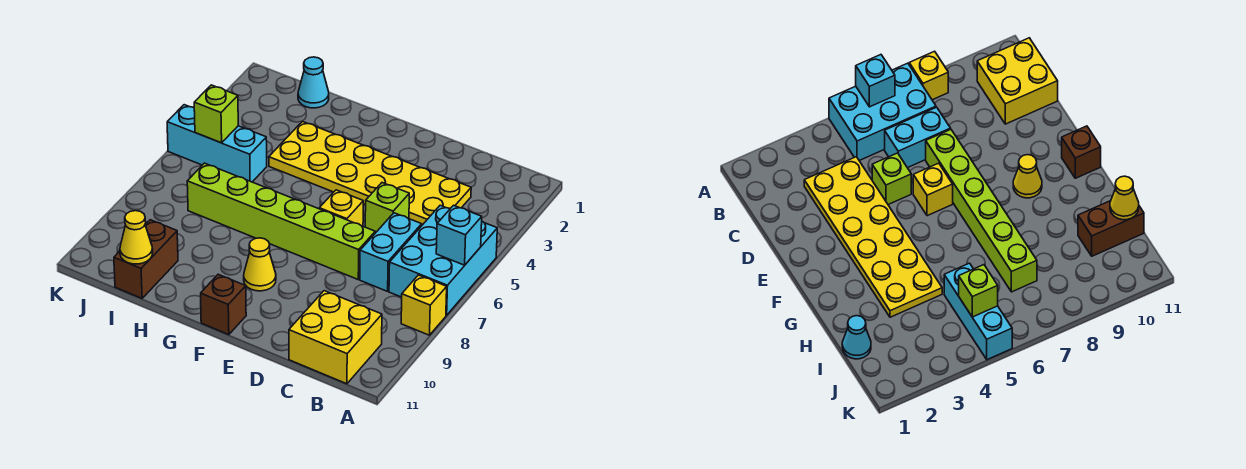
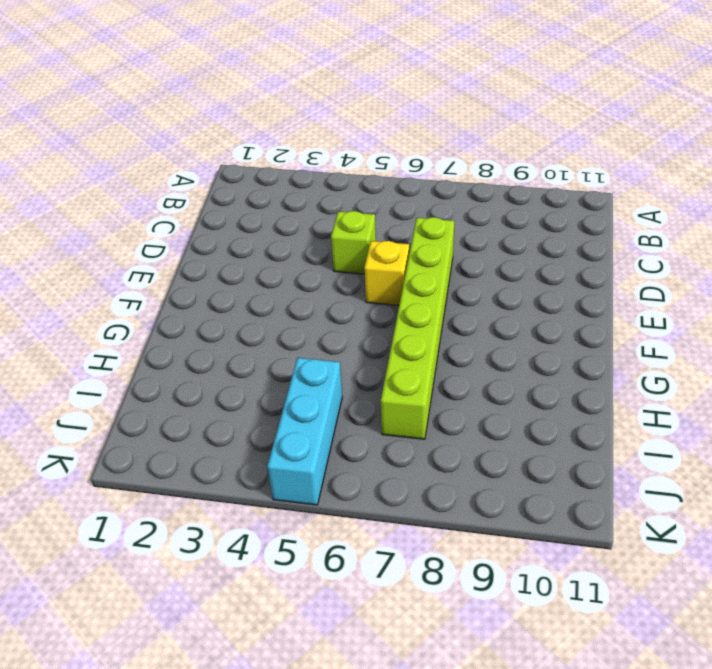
none -> cyan 2x3 brick [389,205,497,315]
none -> yellow 1x1 brick [401,275,447,335]
none -> yellow 2x2 brick [289,291,382,384]

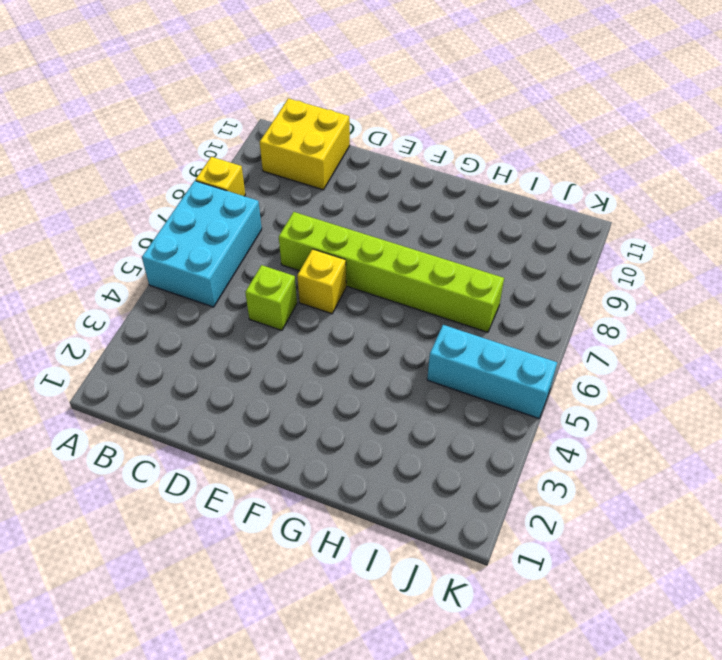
none -> yellow 2x6 plate [269,121,471,225]
none -> cyan 1x2 brick [360,213,422,291]
none -> yellow 1x1 cone [244,238,276,291]

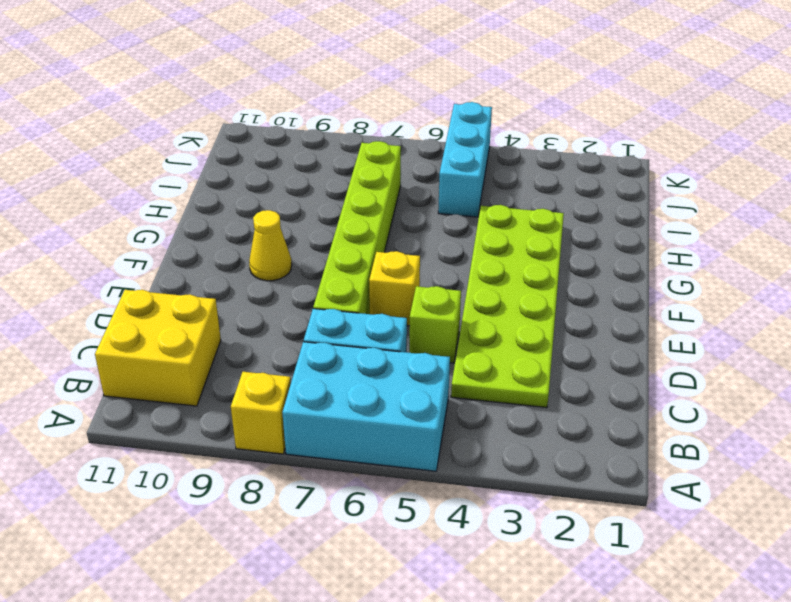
lime 2x6 plate [451,205,564,408] -> yellow 2x6 plate [269,121,471,225]
none -> brown 1x1 brick [201,274,246,335]
none -> cyan 1x1 cone [298,57,329,108]
none -> brown 1x2 brick [114,220,178,298]

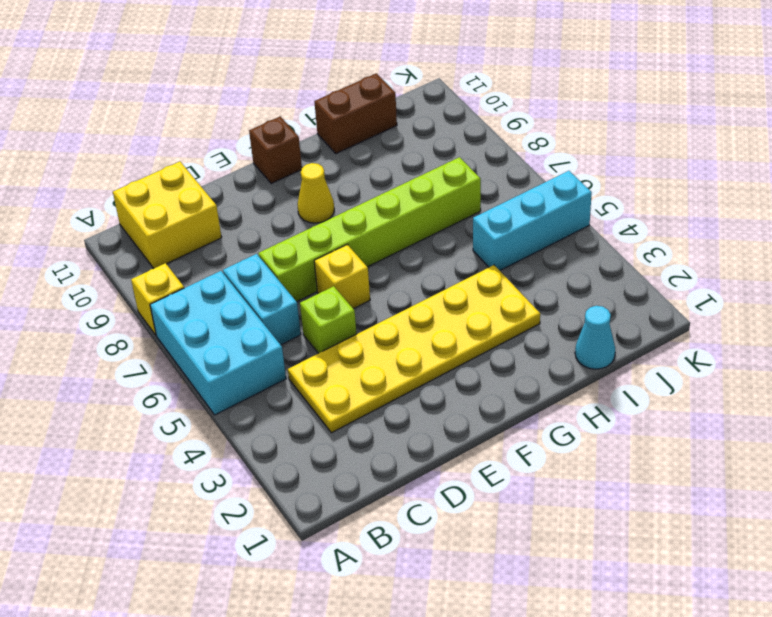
brown 1x2 brick [314,73,397,154] -> brown 1x2 brick turned to [114,220,178,298]
none -> cyan 1x1 brick [436,205,482,265]
none -> yellow 1x1 cone [120,211,153,264]
none -> lime 1x1 brick [194,85,238,143]

